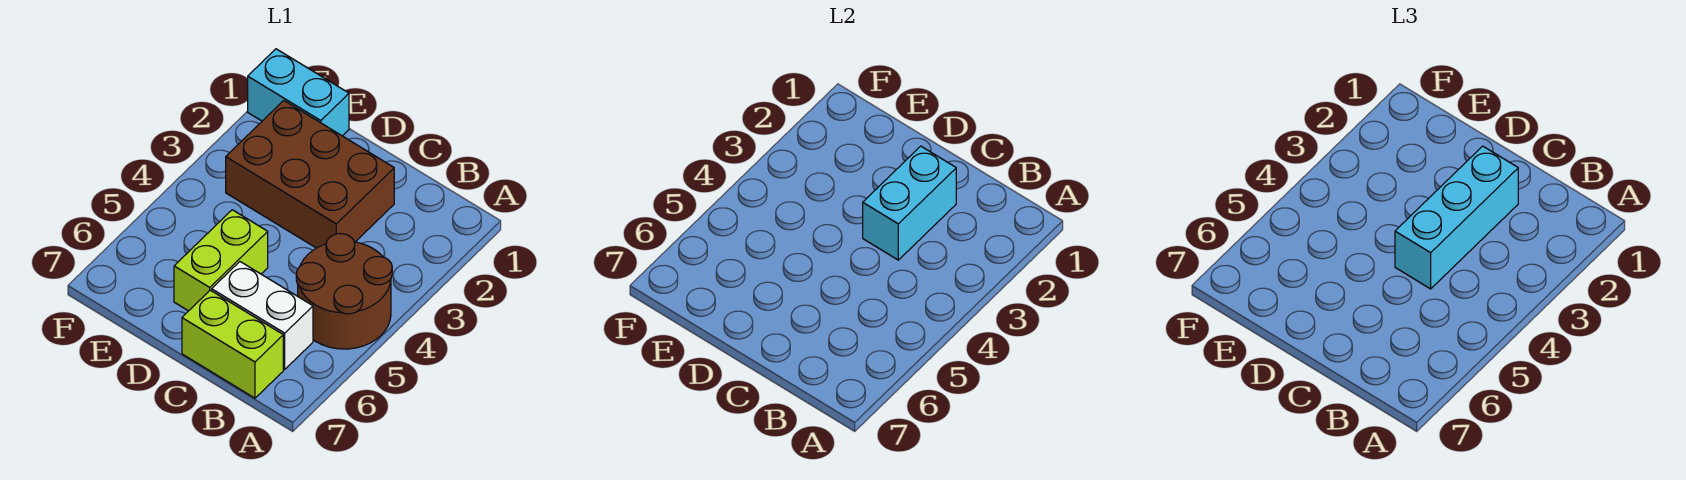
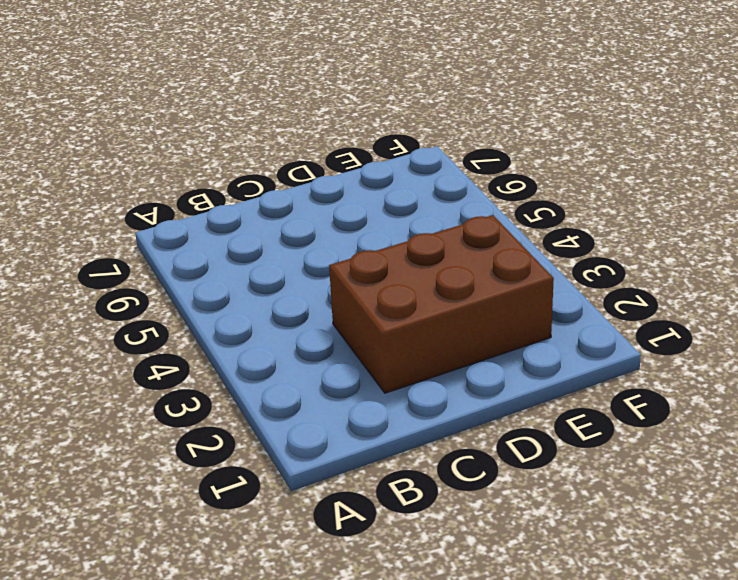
none -> brown 2x2 round brick [296,234,392,349]
none -> white 1x2 brick [212,262,313,369]

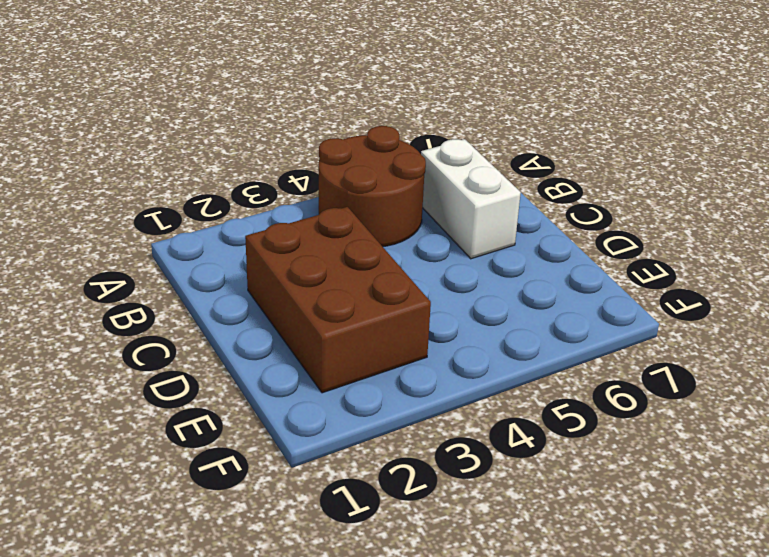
none -> lime 1x2 brick [182,290,283,398]
none -> lime 1x2 brick [174,210,268,311]

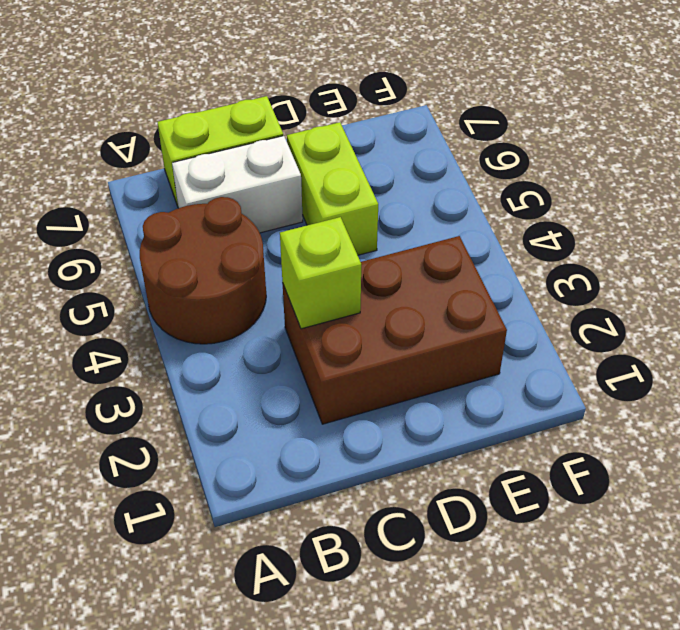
lime 1x1 brick [280,217,361,329] -> cyan 1x2 brick [863,146,956,260]
none -> cyan 1x2 brick [248,49,349,136]
none -> cyan 1x3 brick [1395,146,1518,289]

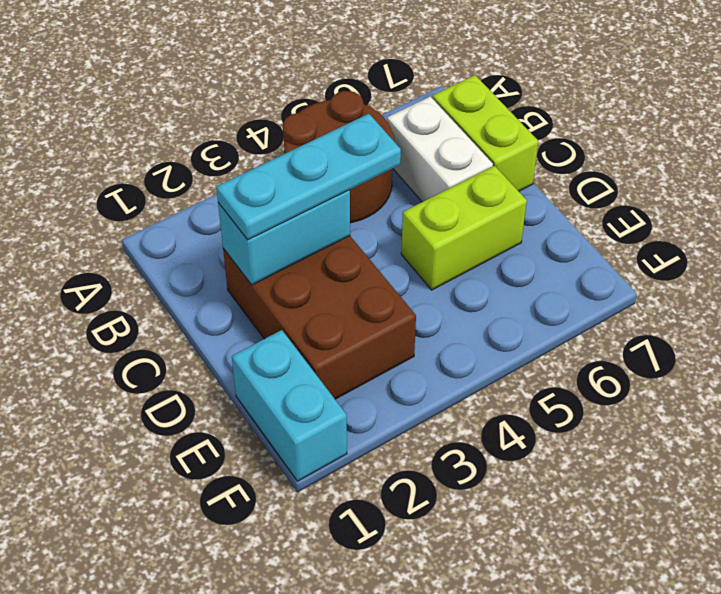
cyan 1x3 plate [216,114,401,240] -> cyan 1x3 brick [1395,146,1518,289]

